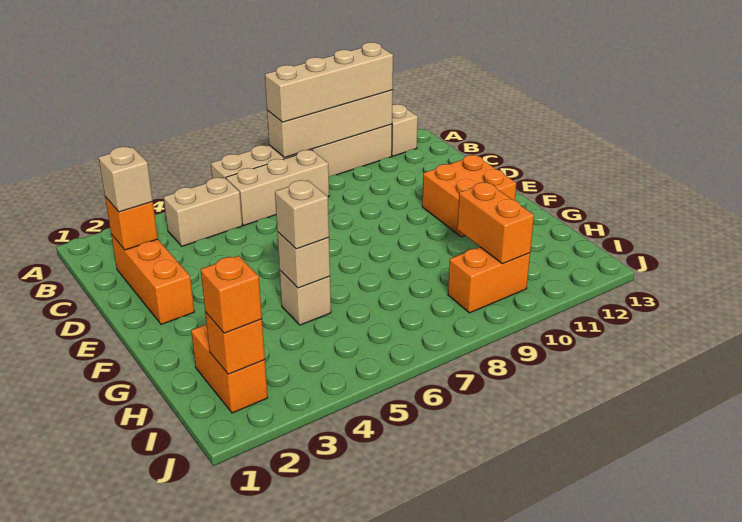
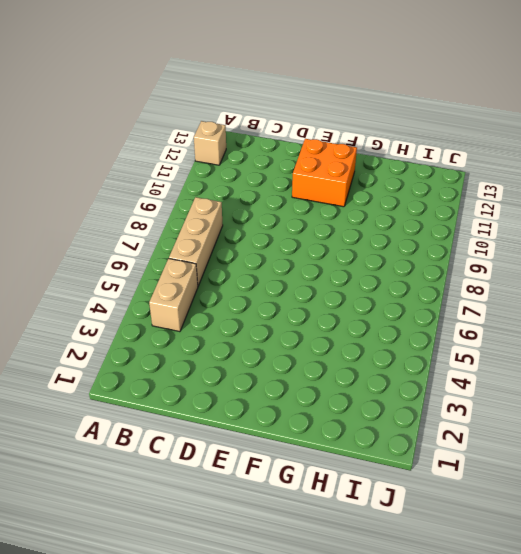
none -> tan 1x6 brick [211,124,392,178]
none -> orange 1x3 brick [111,234,194,325]
none -> tan 1x1 brick [280,271,331,325]

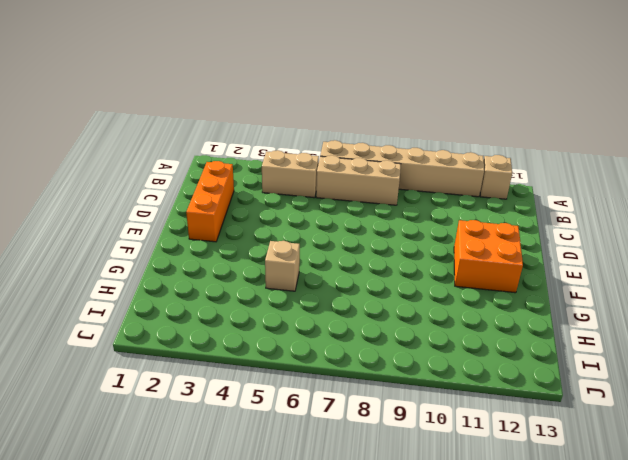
none -> orange 1x2 brick [191,324,268,413]
none -> orange 1x2 brick [448,247,530,313]
none -> tan 1x4 brick [267,90,393,157]

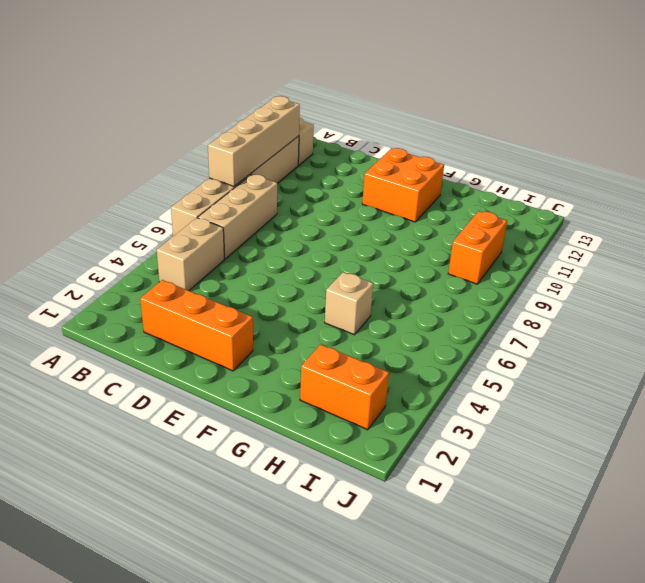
none -> orange 1x1 brick [105,197,158,250]
none -> tan 1x1 brick [277,232,330,288]
none -> orange 1x2 brick [457,182,534,264]

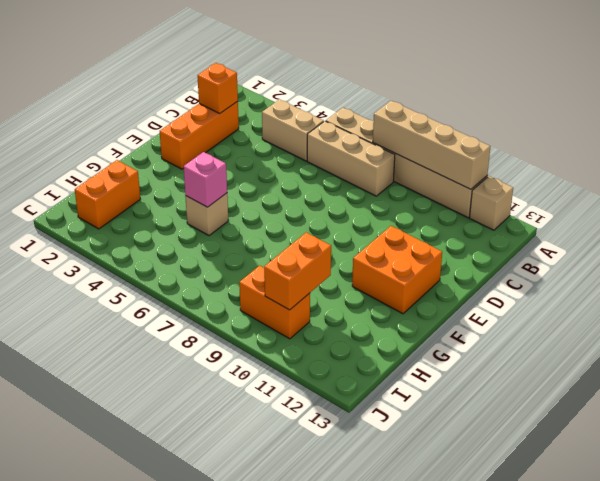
pink 1x1 brick [183,152,227,207] -> tan 1x1 brick [277,232,330,288]
none -> orange 1x1 brick [205,312,265,374]
none -> tan 1x4 brick [265,42,393,122]
none -> tan 1x1 brick [99,147,153,212]

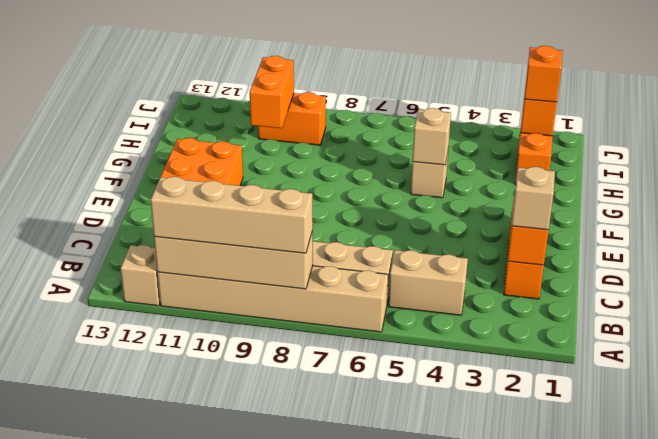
none -> tan 1x1 brick [275,180,329,249]

